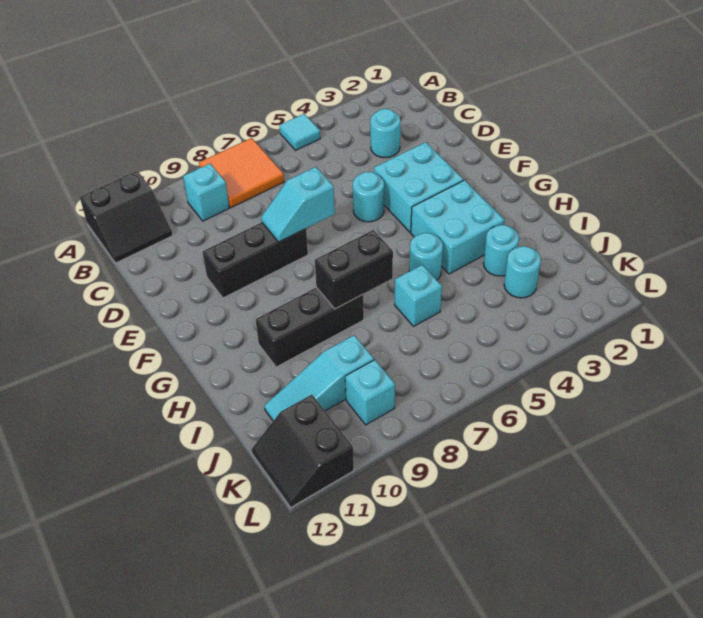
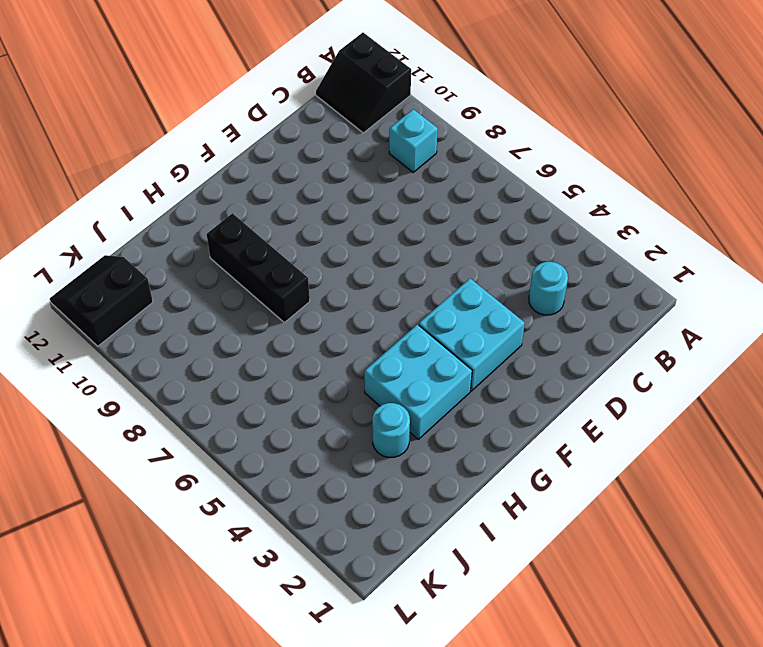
none -> cyan 1x1 tile [280,114,320,150]
none -> orange 2x2 tile [199,138,284,208]
none -> cyan 1x1 round brick [353,172,384,222]

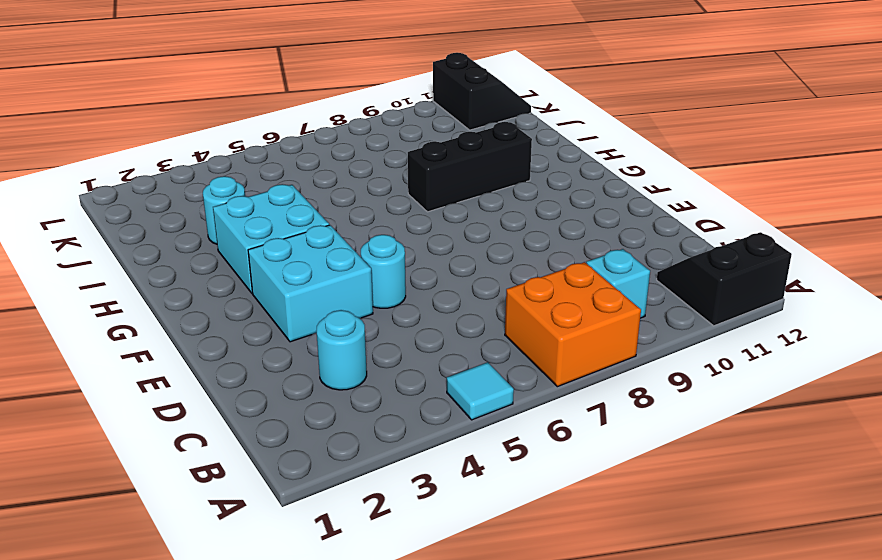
orange 2x2 brick [505,262,641,387] -> orange 2x2 tile [199,138,284,208]
none -> black 1x3 brick [203,222,308,298]
none -> cyan 1x1 round brick [409,233,443,280]
none -> cyan 1x1 brick [395,265,442,326]

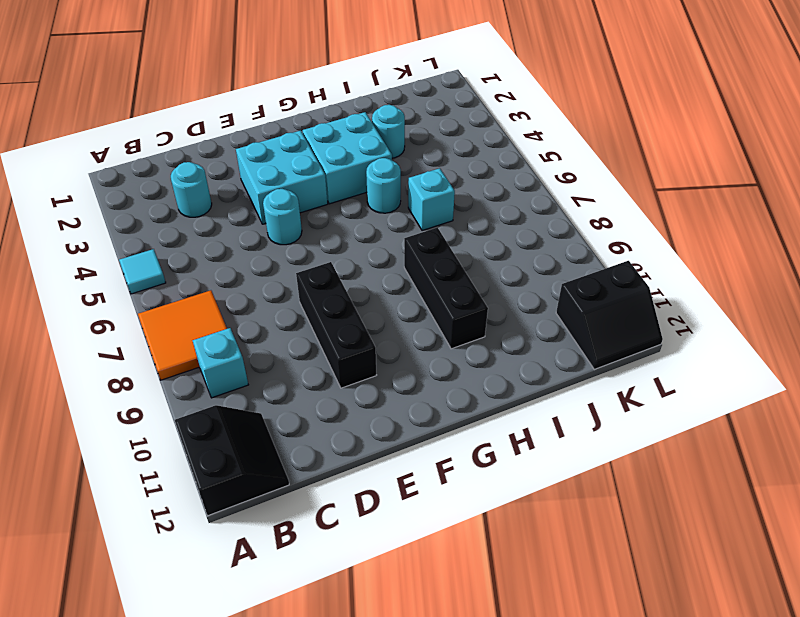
none -> cyan 1x1 round brick [504,246,541,298]
none -> cyan 1x3 slope [264,335,374,421]
none -> cyan 1x1 brick [345,360,395,425]

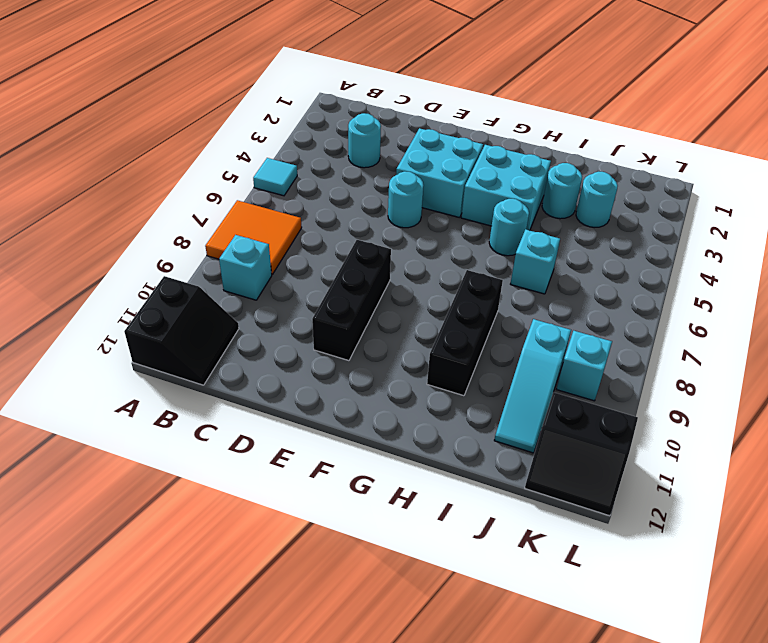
none -> cyan 1x2 slope [261,167,335,242]
none -> black 1x2 brick [315,230,393,309]

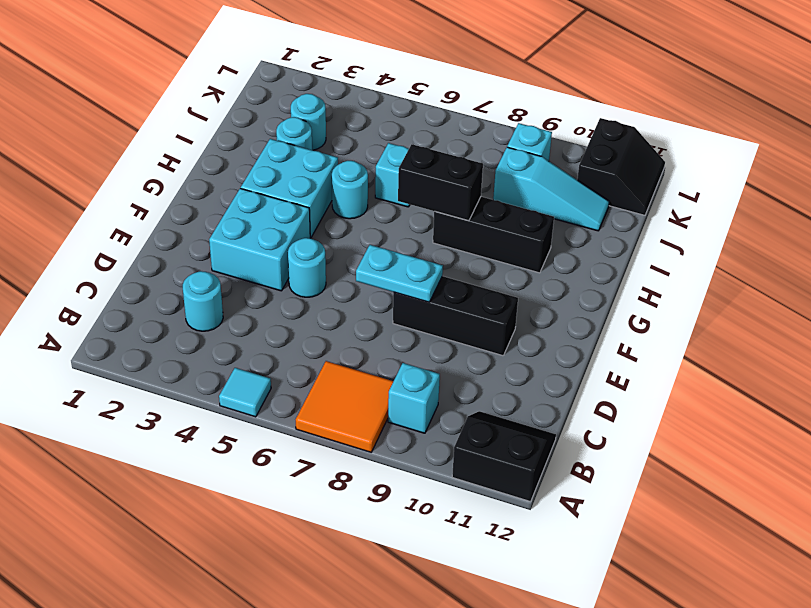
cyan 1x2 plate [356,245,443,302] -> cyan 1x2 slope [261,167,335,242]

